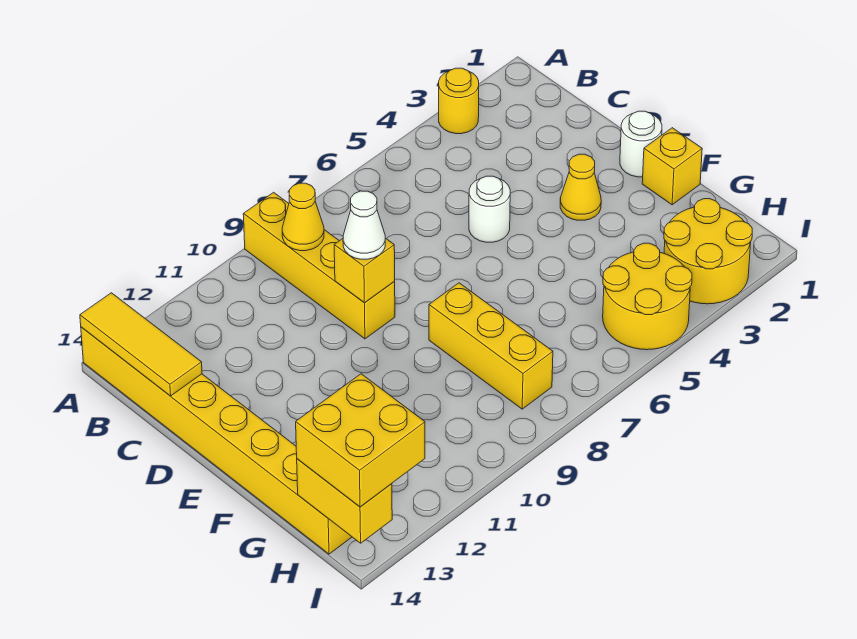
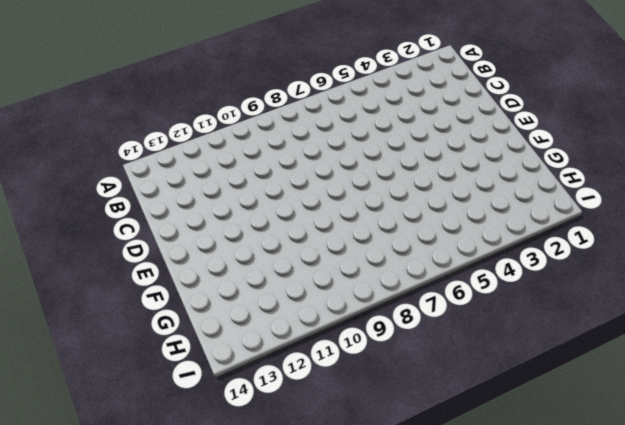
none -> yellow 1x1 round brick [439,68,479,134]
none -> yellow 1x4 brick [243,192,395,339]
none -> yellow 1x8 brick [81,327,352,554]

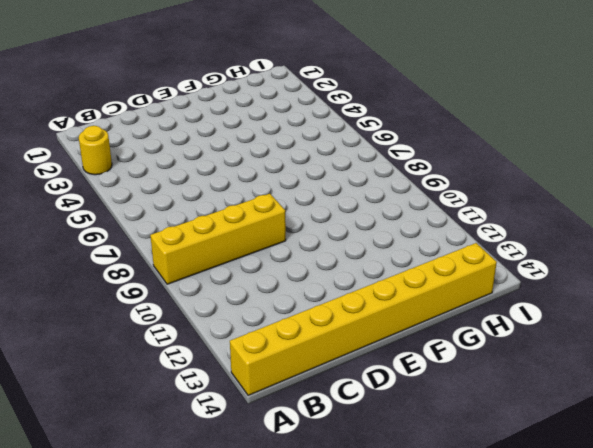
none -> white 1x1 round brick [469,176,510,242]
none -> white 1x1 round brick [620,111,662,177]
none -> yellow 1x1 cone [560,154,601,220]

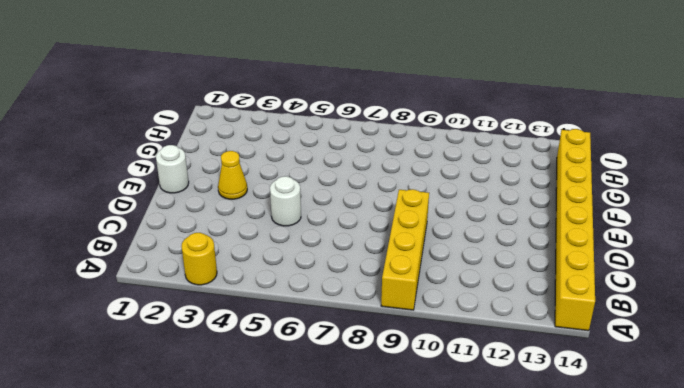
none -> yellow 1x1 brick [642,128,702,205]
none -> yellow 1x3 brick [429,283,553,409]
none -> yellow 2x2 round brick [664,199,752,304]

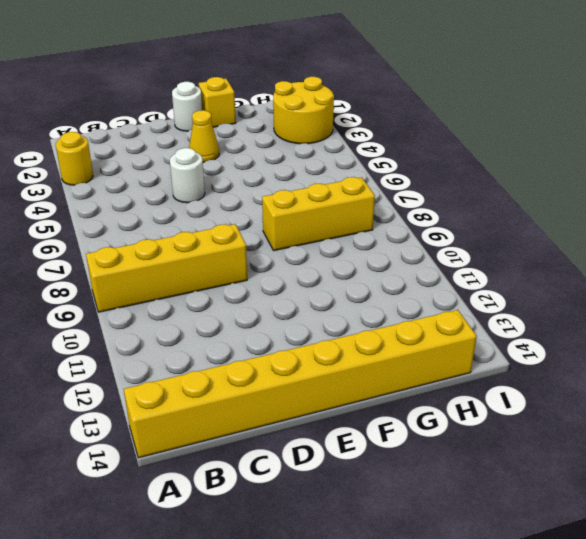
none -> yellow 2x2 round brick [603,243,692,350]
none -> yellow 1x3 tile [80,293,202,396]
none -> yellow 1x1 cone [282,183,324,251]

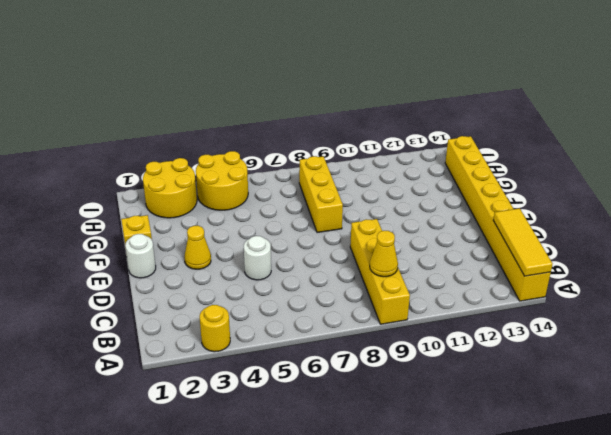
none -> yellow 1x1 brick [334,238,395,303]
none -> yellow 1x2 brick [297,459,392,543]
none -> white 1x1 cone [343,191,385,259]

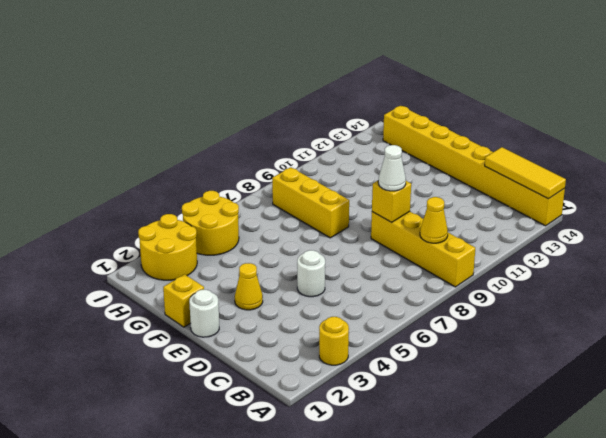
none -> yellow 1x2 brick [297,459,392,543]
none -> yellow 2x2 brick [296,374,425,507]

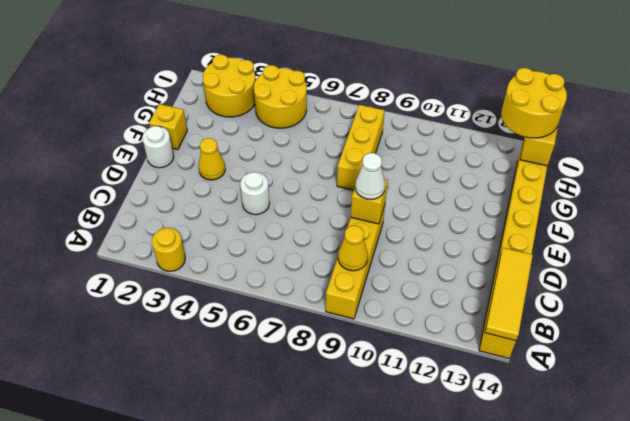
yellow 2x2 round brick [501,68,567,138] -> yellow 2x2 brick [296,374,425,507]

